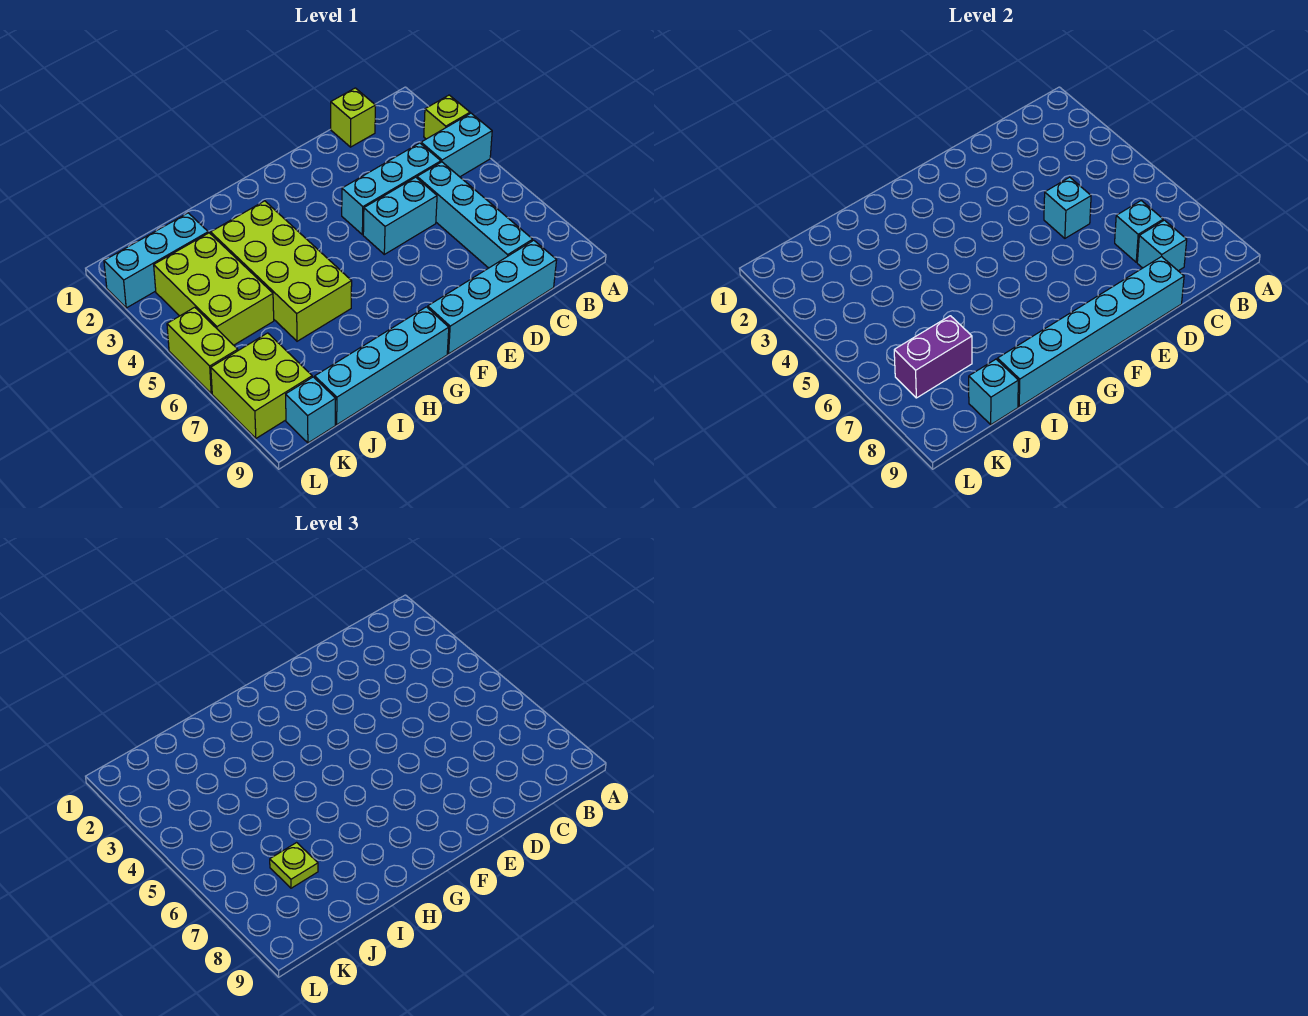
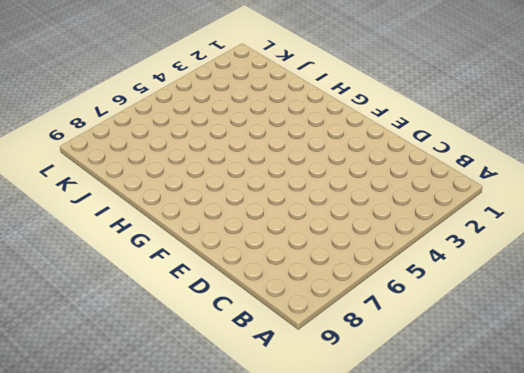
none -> lime 1x1 brick [424,95,470,139]
none -> cyan 1x2 brick [421,113,492,177]
none -> lime 1x1 brick [331,88,376,147]

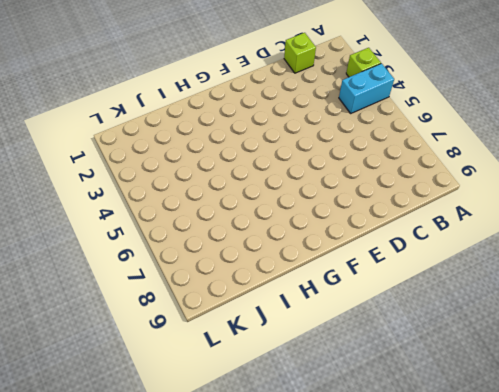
none -> cyan 1x3 brick [342,143,441,235]
none -> cyan 1x4 brick [417,162,533,268]
none -> cyan 1x4 brick [428,240,557,354]

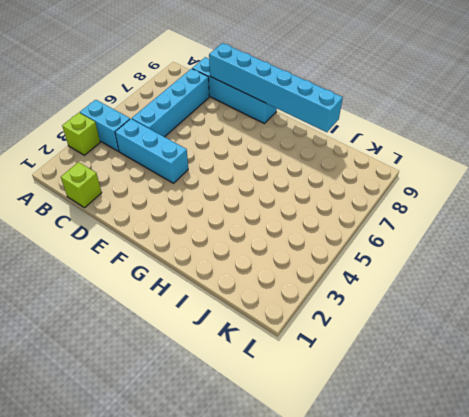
none -> cyan 1x2 brick [363,177,437,254]
none -> cyan 1x4 brick [315,307,449,425]
none -> lime 2x4 brick [211,201,352,341]

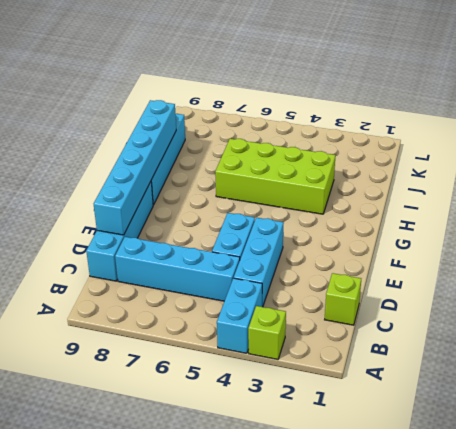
none -> cyan 1x3 brick [104,213,208,308]
none -> lime 2x3 brick [154,233,274,345]
none -> lime 2x2 brick [211,333,312,438]

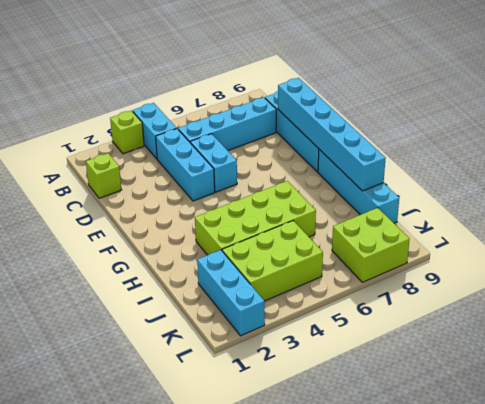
none -> cyan 1x1 brick [286,377,336,443]
none -> lime 1x2 brick [167,307,238,394]
none -> cyan 1x1 brick [1115,201,1163,262]

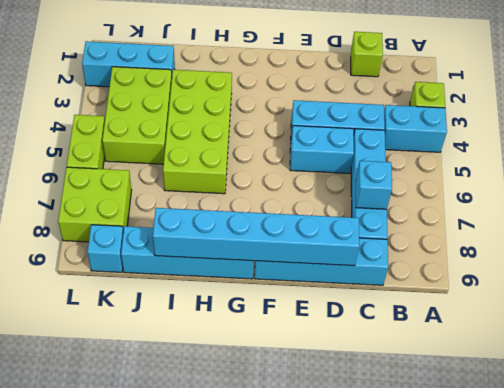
none -> cyan 1x1 brick [1137,220,1187,271]
none -> cyan 1x1 brick [1044,177,1091,238]
none -> purple 1x2 brick [894,316,972,398]

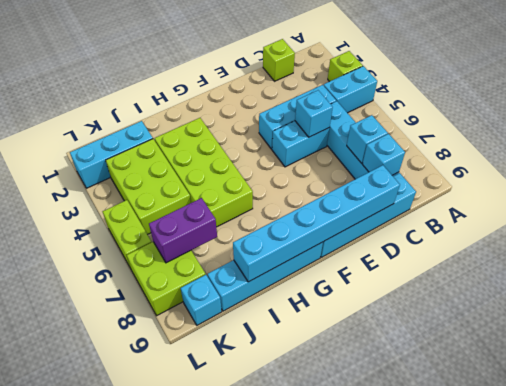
none -> cyan 1x1 brick [969,359,1018,425]
none -> lime 1x1 plate [270,843,318,888]

